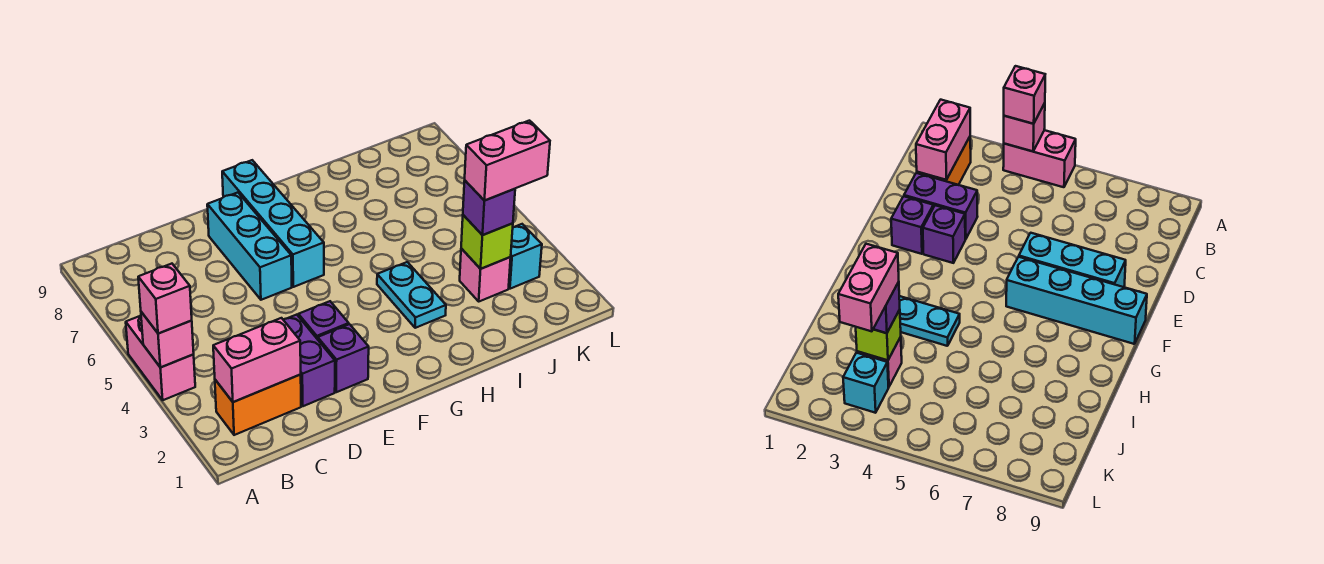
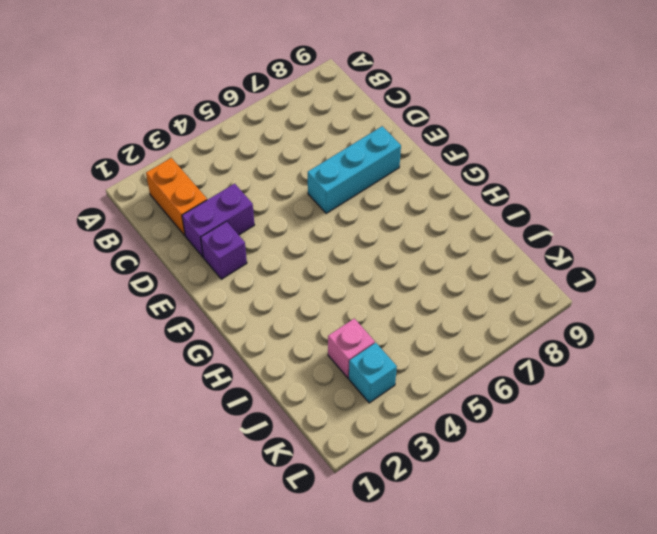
none -> pink 1x2 brick [126,316,195,400]
none -> purple 1x1 brick [298,301,349,339]
none -> cyan 1x4 brick [222,160,324,287]

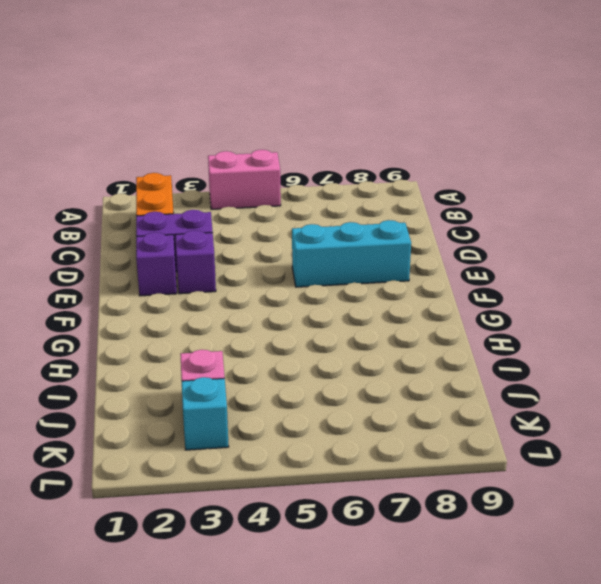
none -> cyan 1x4 brick [222,160,324,287]
none -> cyan 1x2 plate [377,262,446,328]
none -> pink 1x1 brick [141,312,194,367]

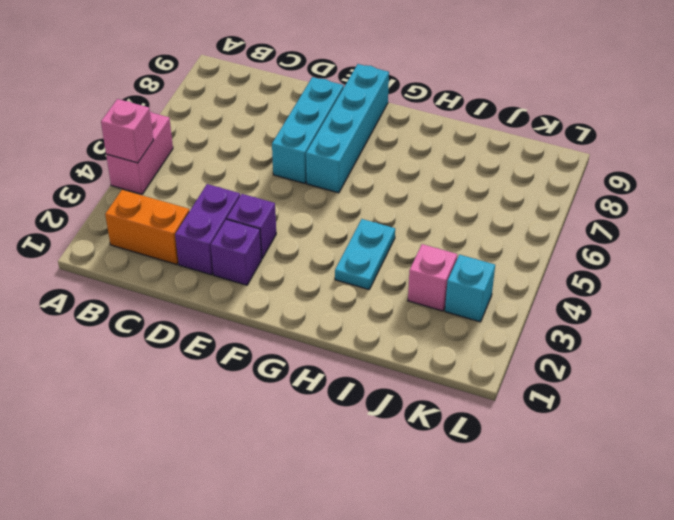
none -> pink 1x2 brick [213,318,301,402]
none -> lime 1x1 brick [461,215,513,269]
none -> pink 1x1 brick [138,264,192,334]

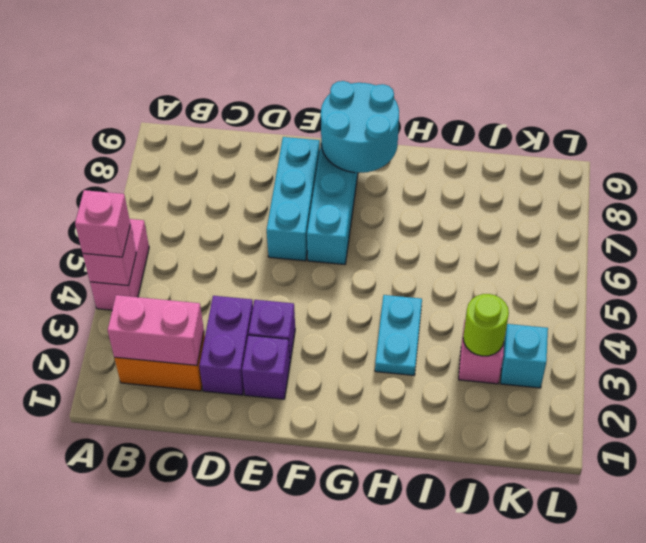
cyan 2x2 round brick [321,81,399,173] -> none
lime 1x1 round brick [463,294,509,356] -> lime 1x1 brick [461,215,513,269]
none -> purple 1x1 brick [463,181,515,235]
none -> pink 1x2 brick [465,121,550,201]

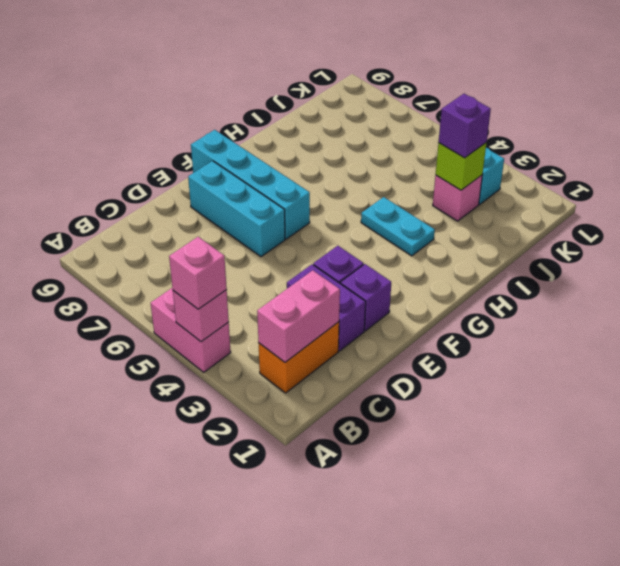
none -> pink 1x2 brick [465,121,550,201]

